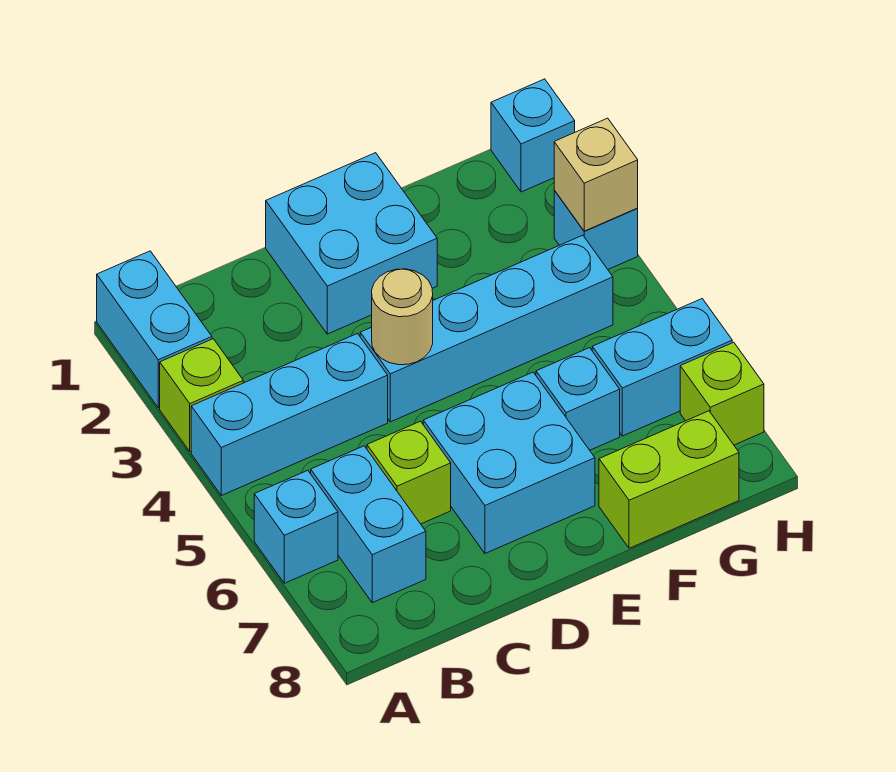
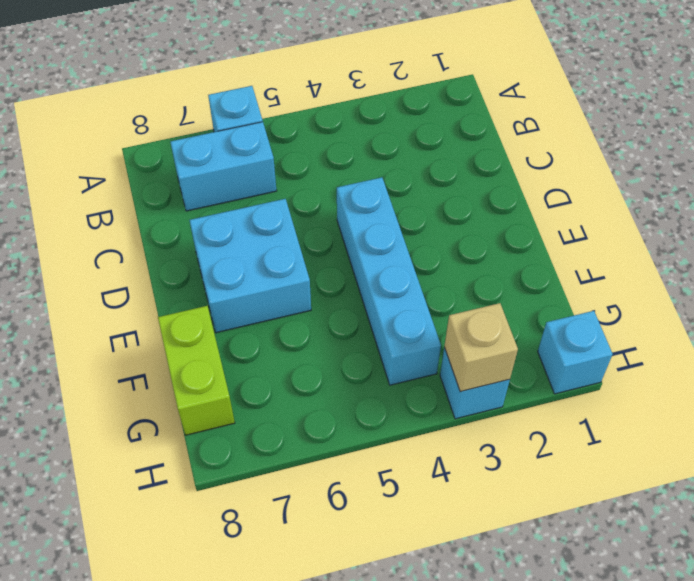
none -> cyan 1x2 brick [97,251,212,408]
none -> lime 1x1 brick [160,339,243,452]
none -> cyan 1x3 brick [191,334,388,496]

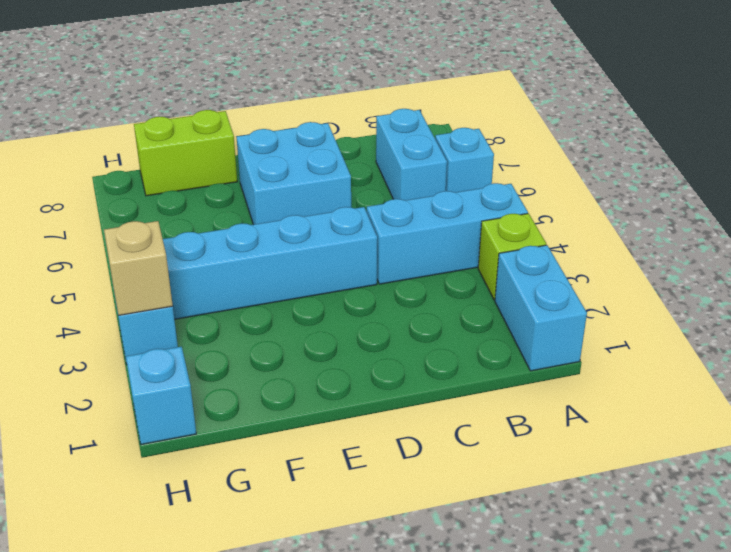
none -> lime 1x1 brick [367,421,451,524]
none -> cyan 2x2 brick [266,153,437,334]
none -> cyan 1x1 brick [536,348,620,450]

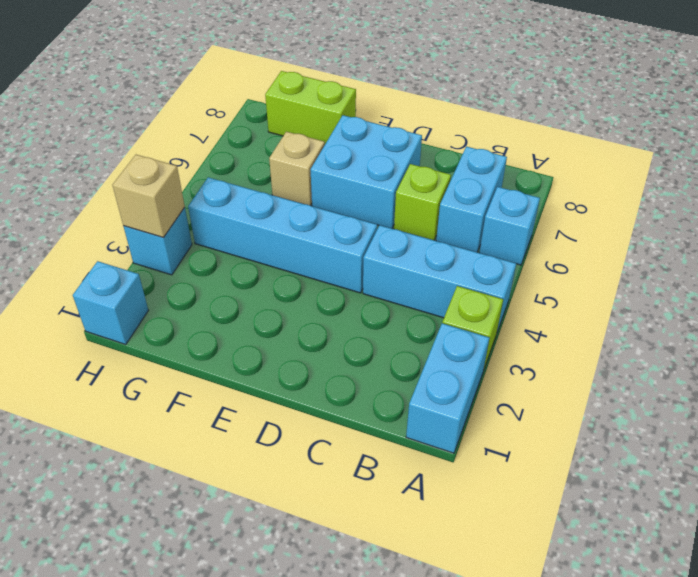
tan 1x1 brick [269,132,325,206] -> cyan 1x1 brick [536,348,620,450]
none -> cyan 2x2 brick [266,153,437,334]
none -> cyan 1x2 brick [592,299,732,436]
none -> lime 1x1 brick [680,342,764,445]

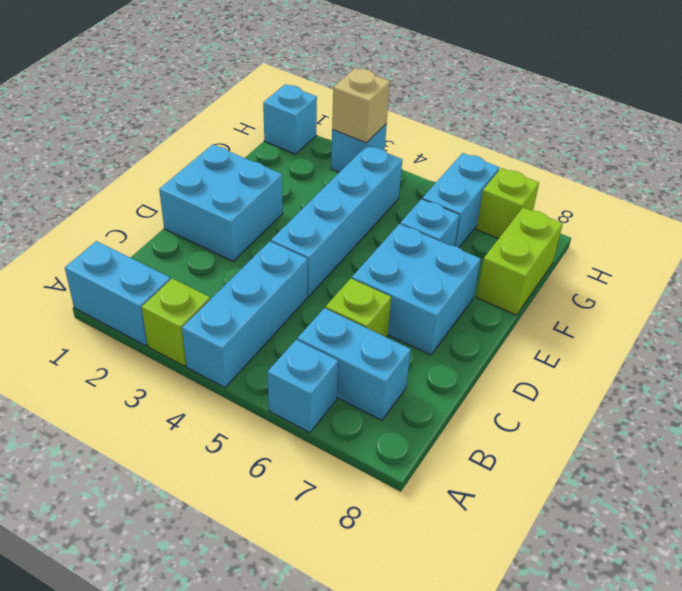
none -> tan 1x1 round brick [372,269,433,365]

